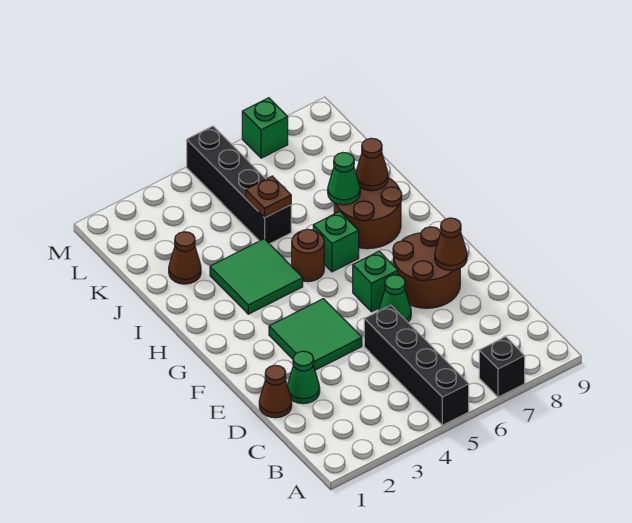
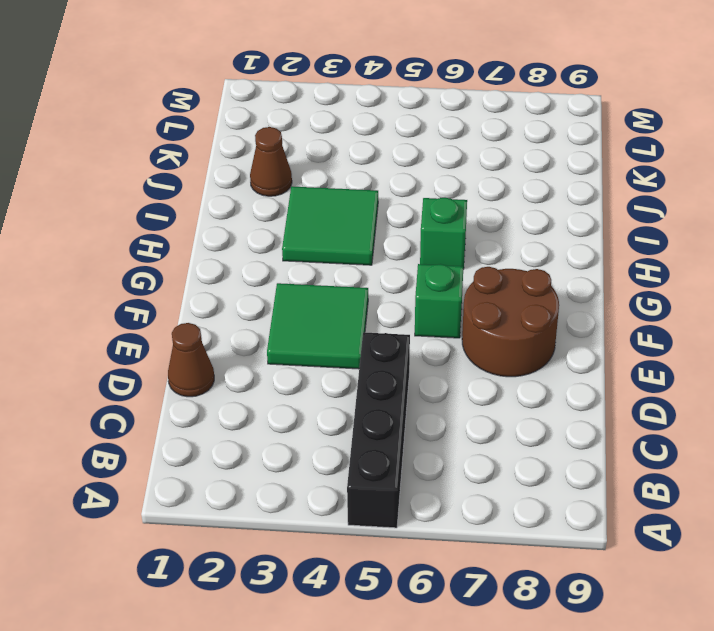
none -> black 1x1 brick [479,337,525,397]
none -> green 1x1 cone [287,351,320,404]
none -> green 1x1 cone [379,275,411,322]

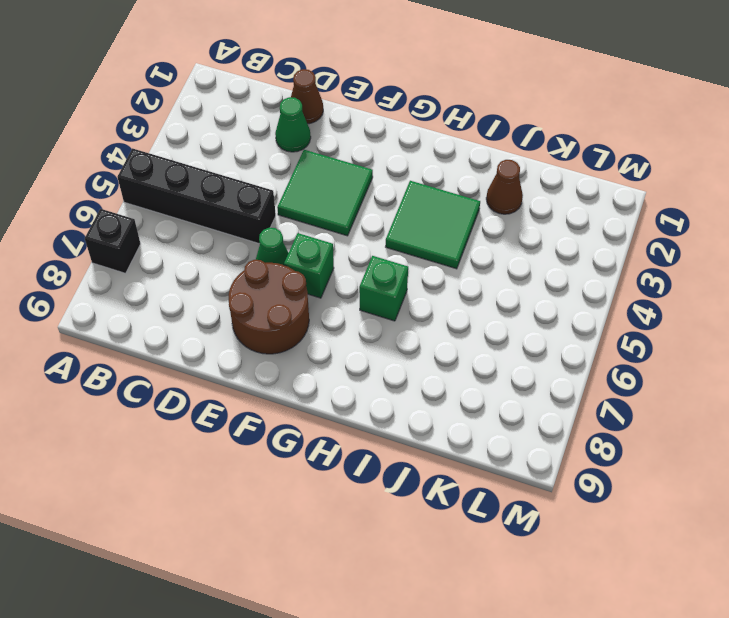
none -> brown 1x1 round brick [292,229,324,282]
none -> brown 2x2 round brick [334,178,402,249]
none -> black 1x4 brick [187,126,291,244]

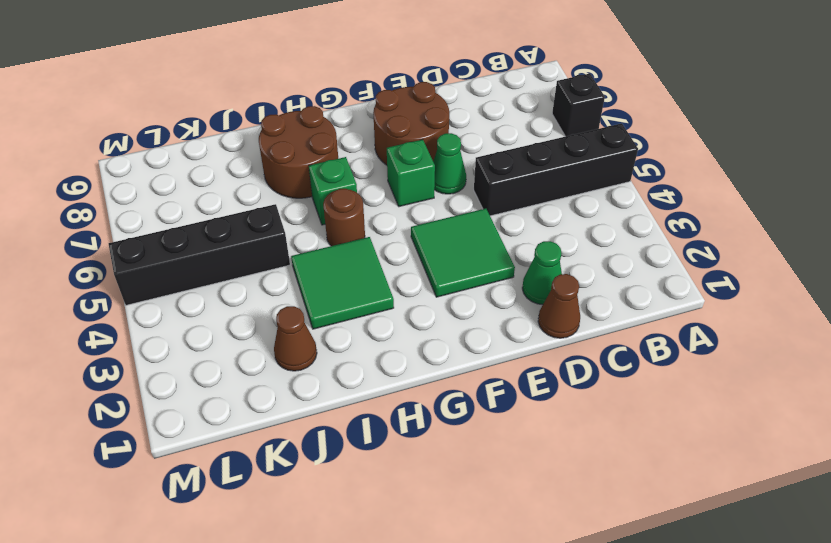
none -> green 1x1 brick [242,98,288,158]
none -> brown 1x1 cone [435,218,467,270]
none -> green 1x1 cone [328,153,360,205]

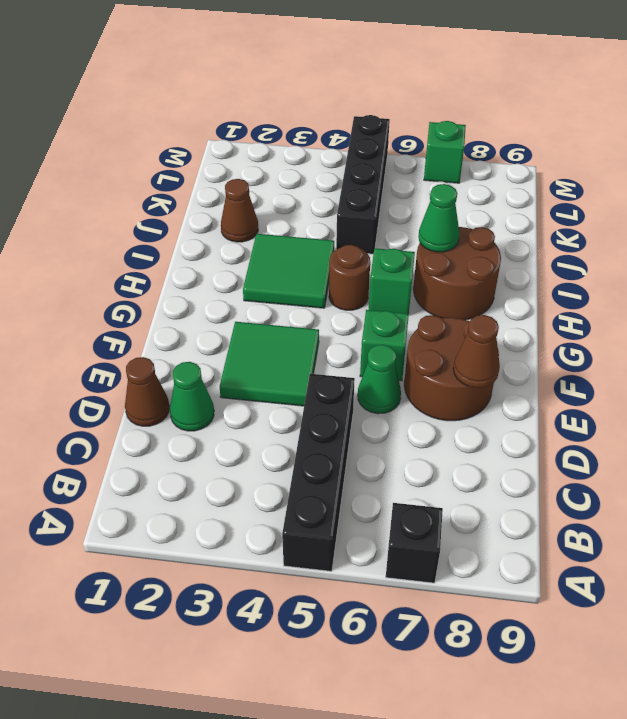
none -> brown 1x1 cone [356,138,388,191]
none -> brown 1x1 plate [246,176,291,218]

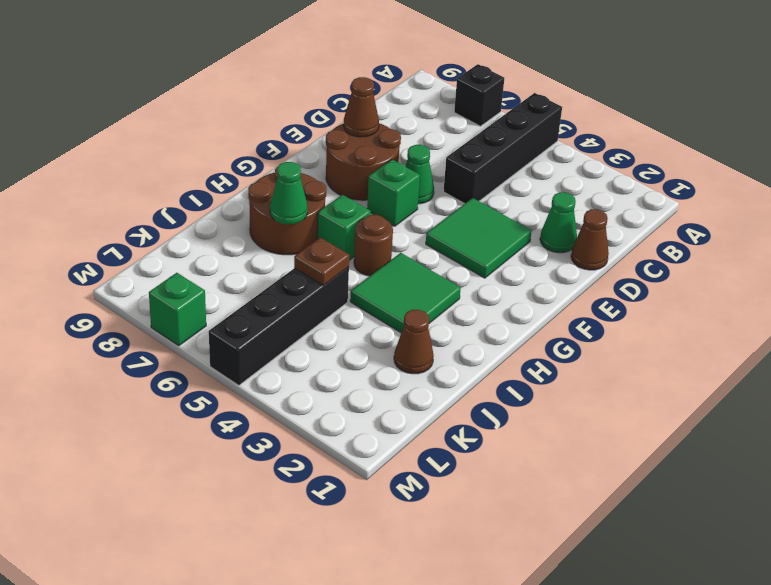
none -> brown 1x1 cone [356,138,388,191]

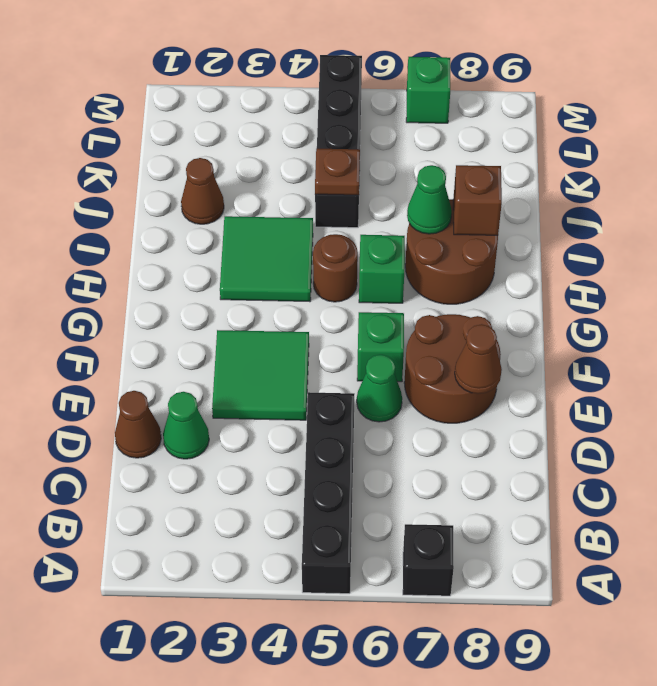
brown 1x1 brick [453,165,502,235] -> brown 1x1 cone [356,138,388,191]

